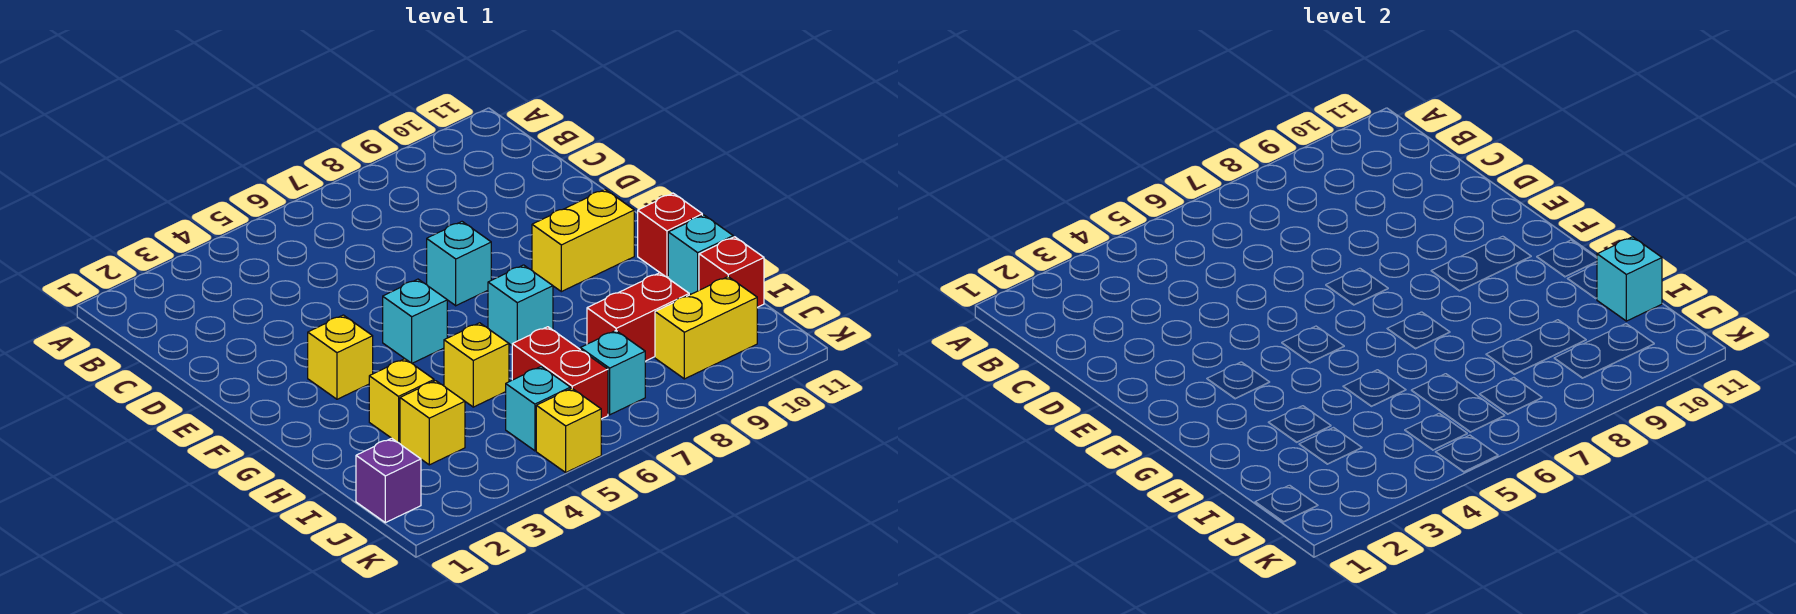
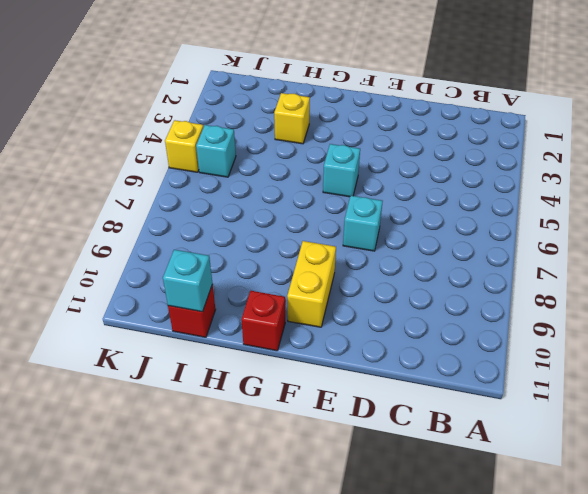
none -> yellow 1x1 brick [308,315,373,399]
none -> cyan 1x1 brick [488,265,553,345]
none -> yellow 1x1 brick [444,323,509,407]

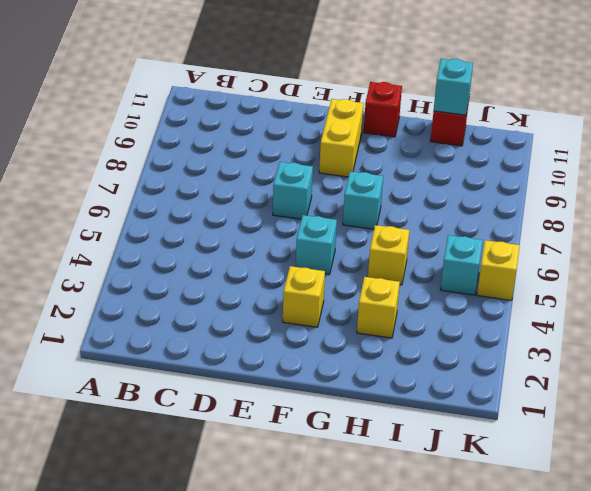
none -> cyan 1x1 brick [668,215,733,294]
none -> yellow 1x1 brick [400,381,465,465]
none -> red 1x2 brick [512,327,608,419]

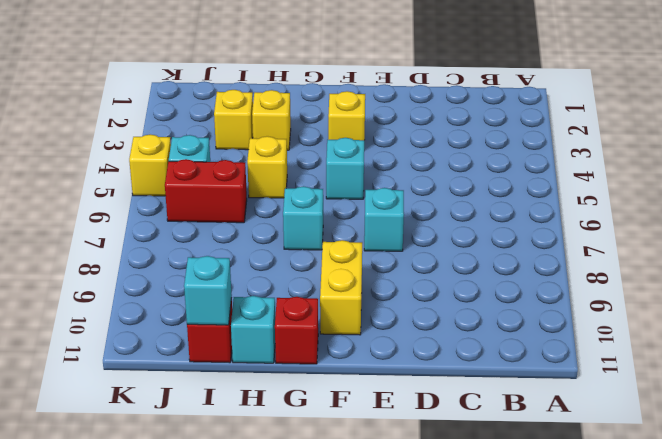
none -> red 1x2 brick [587,273,689,361]
none -> purple 1x1 brick [356,438,421,523]
none -> cyan 1x1 brick [580,331,645,415]

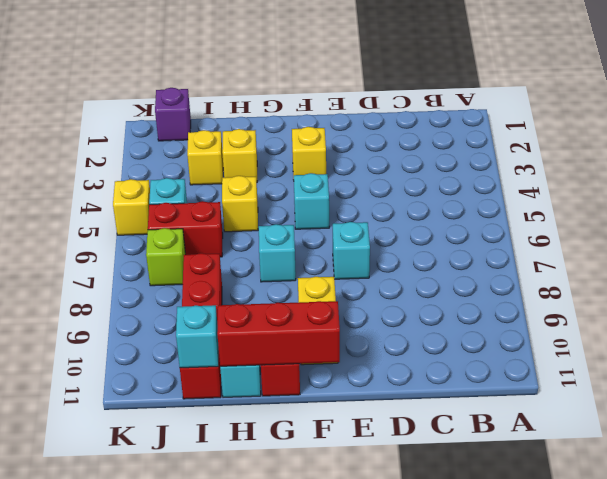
red 1x3 brick [217,301,340,366] -> none
lime 1x1 brick [146,228,186,286] -> cyan 1x1 brick [580,331,645,415]
none -> yellow 1x2 brick [655,277,757,379]

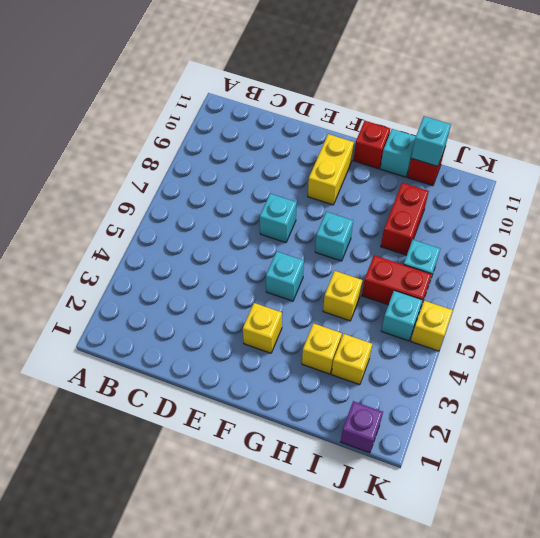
none -> yellow 1x2 brick [655,277,757,379]

